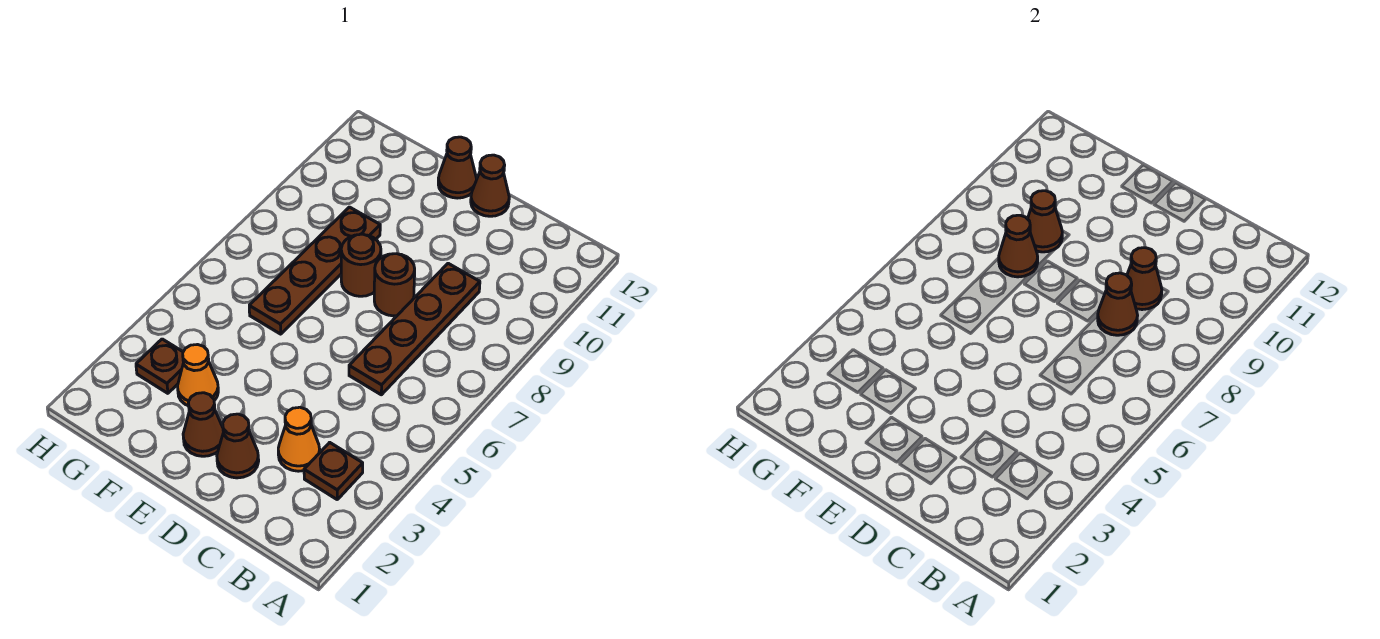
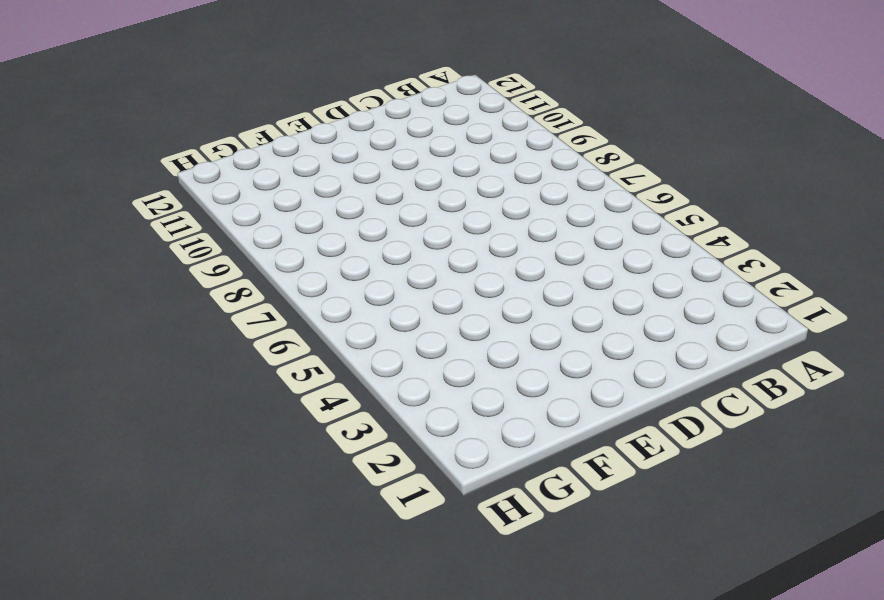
none -> brown 1x1 plate [304,442,363,499]
none -> orange 1x1 cone [278,407,320,471]
none -> brown 1x4 plate [349,263,480,395]

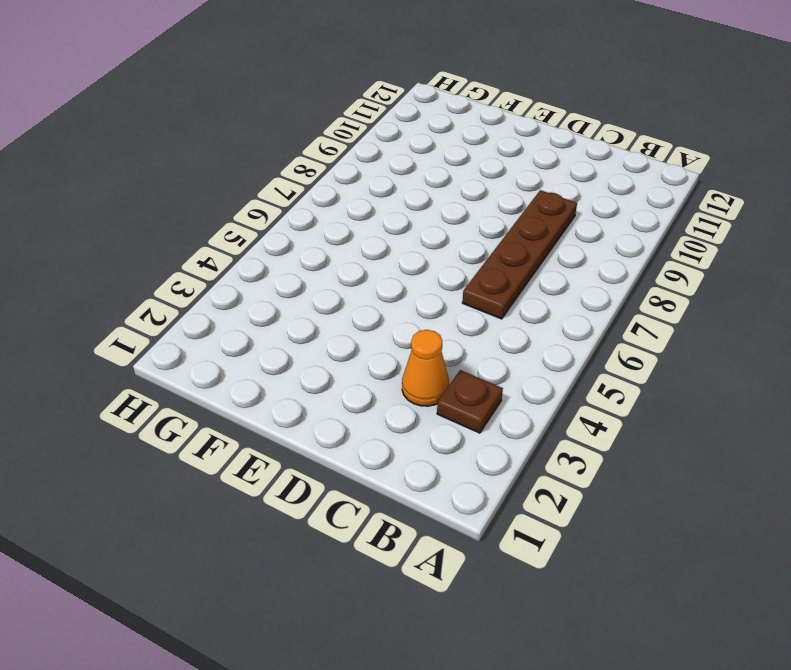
none -> brown 1x1 cone [217,414,259,478]
none -> brown 1x1 round brick [374,254,415,316]
none -> brown 1x1 cone [471,155,509,216]

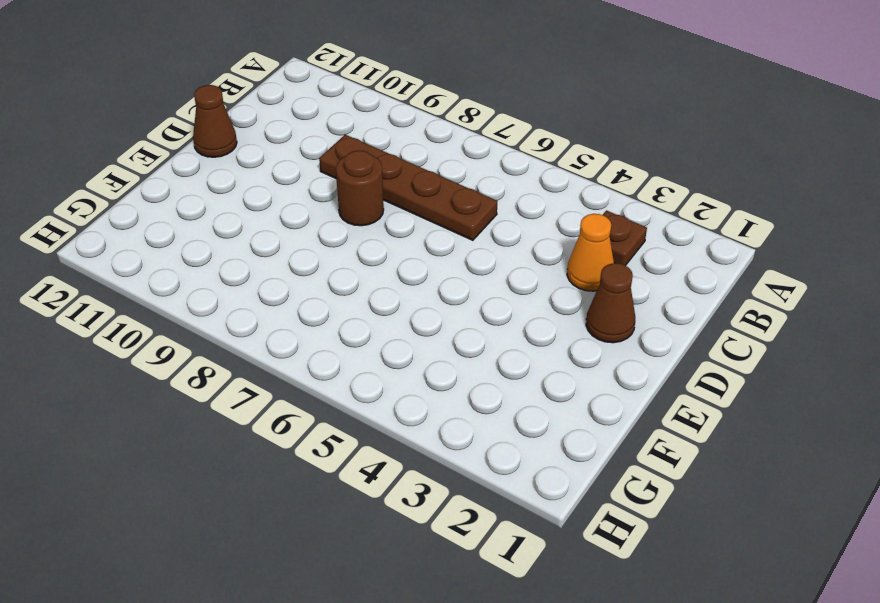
none -> brown 1x1 cone [183,393,223,456]
none -> brown 1x1 round brick [341,234,381,296]
none -> brown 1x1 cone [438,137,477,198]

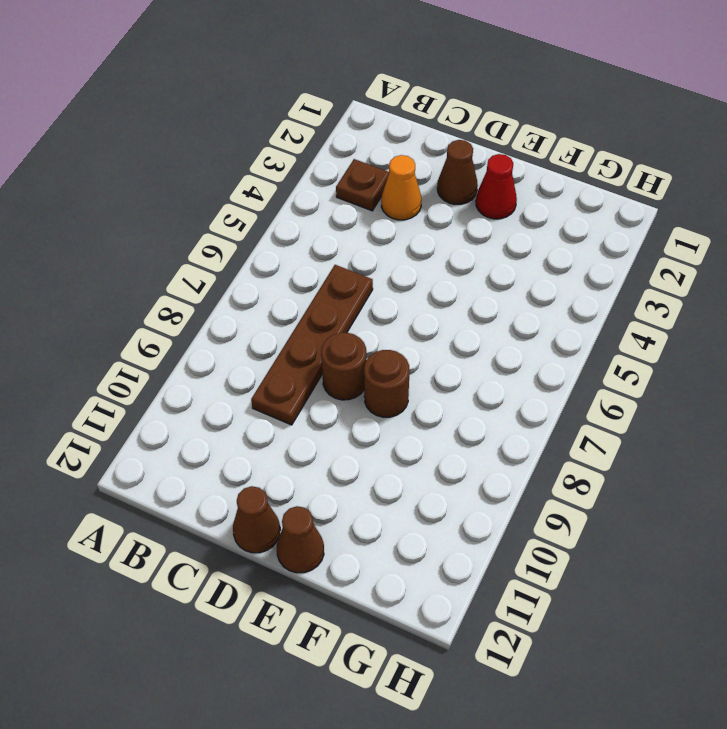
red 1x1 cone [476,154,517,219] -> brown 1x1 cone [183,393,223,456]
none -> orange 1x1 cone [178,345,218,406]
none -> brown 1x4 plate [249,207,380,334]
none -> brown 1x1 plate [136,339,183,393]

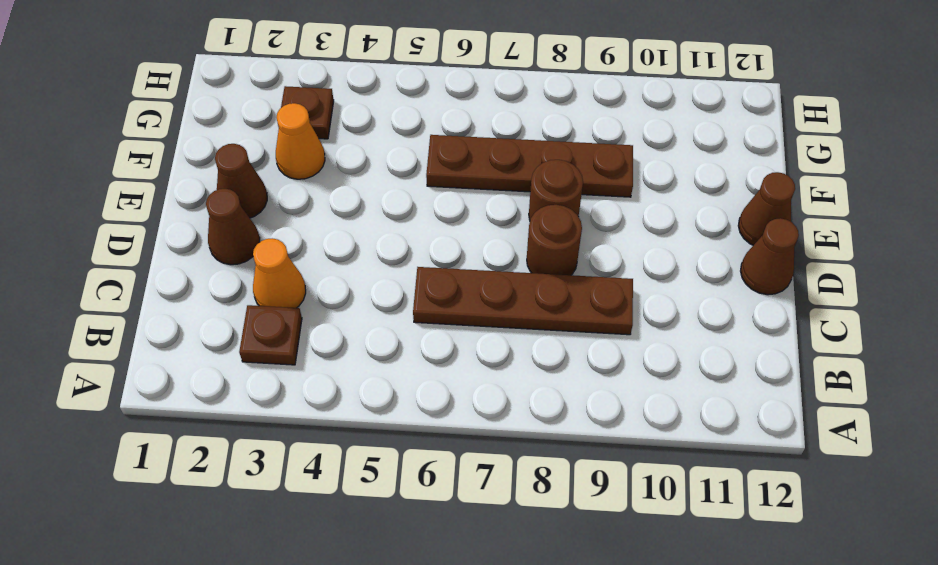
none -> brown 1x1 cone [1098,273,1138,335]
none -> brown 1x1 cone [1127,248,1162,310]
none -> brown 1x1 cone [999,215,1038,277]

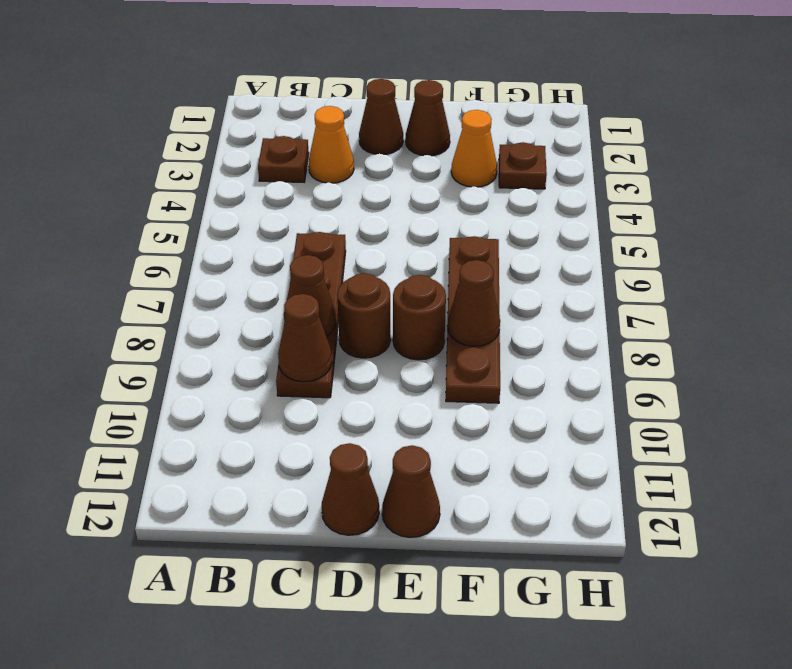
none -> brown 1x1 cone [1028,191,1062,252]

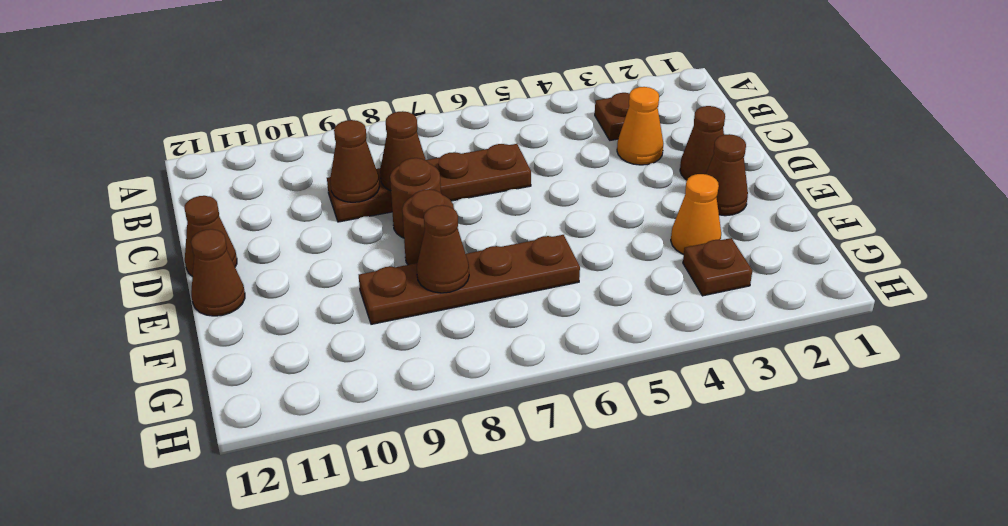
none -> brown 1x1 cone [1028,191,1062,252]

